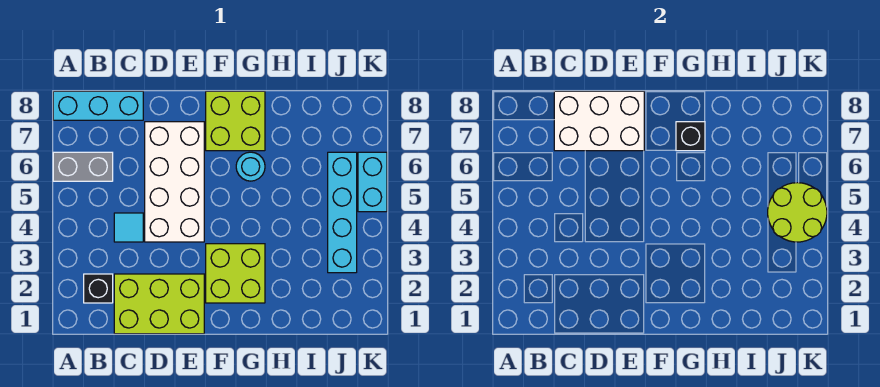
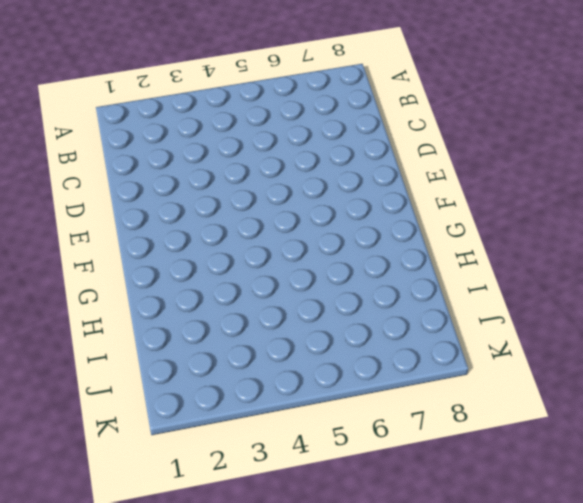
none -> grey 1x2 brick [53,152,113,181]
none -> cyan 1x3 brick [53,91,143,120]
none -> black 1x1 brick [84,274,113,303]

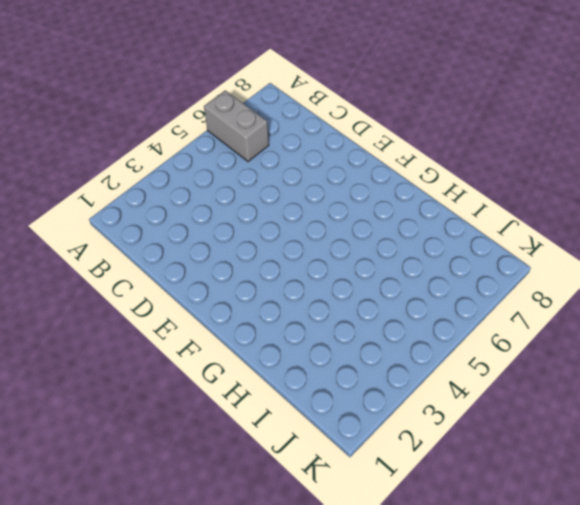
none -> cyan 1x3 brick [53,91,143,120]
none -> black 1x1 brick [84,274,113,303]
none -> lime 2x3 brick [114,274,204,334]

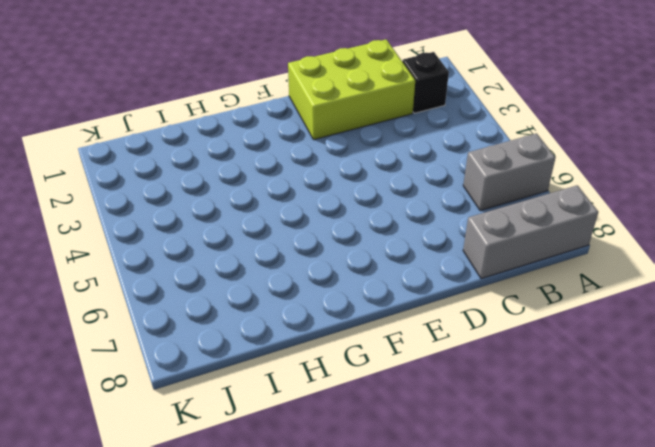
grey 1x3 brick [463,185,598,279] -> cyan 1x3 brick [53,91,143,120]
none -> cyan 1x1 tile [114,213,143,242]
none -> white 2x4 brick [145,122,204,242]
none -> lime 2x2 brick [206,244,265,303]

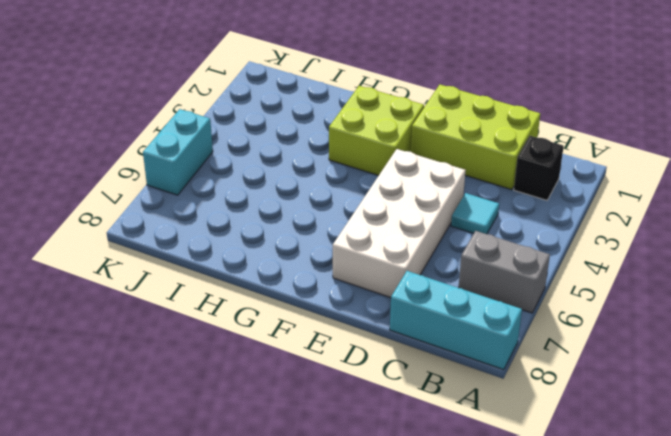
none -> lime 2x2 brick [206,91,265,151]
none -> cyan 1x1 round brick [236,152,265,181]
none -> cyan 1x4 brick [328,152,357,273]

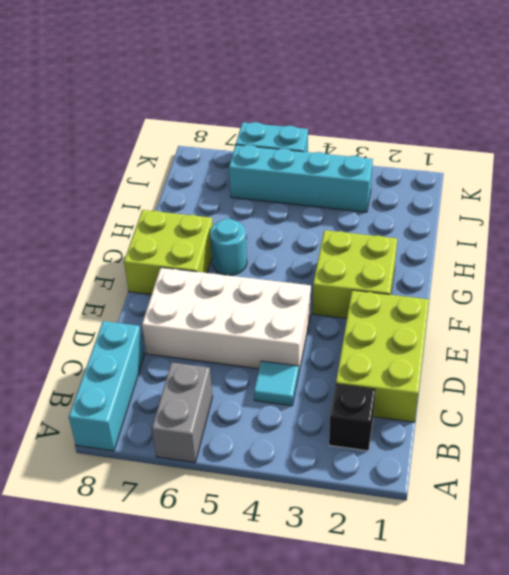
none -> white 2x3 brick [554,91,644,151]
none -> black 1x1 brick [676,122,705,151]
none -> lime 2x2 round brick [768,183,827,242]

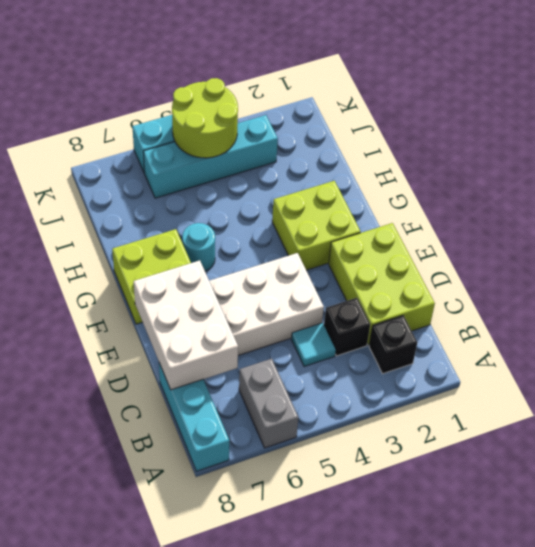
black 1x1 brick [324,298,370,356] -> black 1x1 brick moved to [676,122,705,151]

